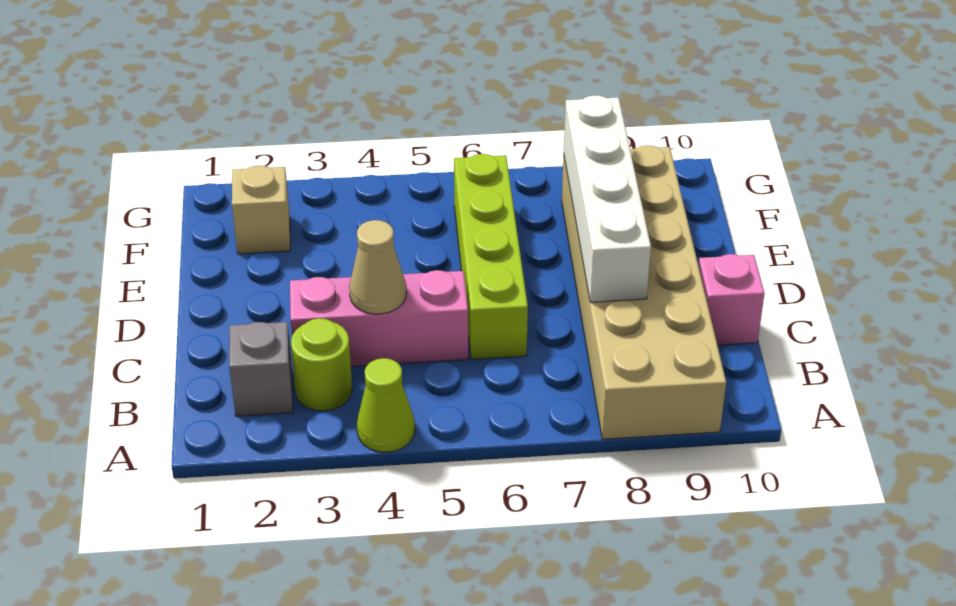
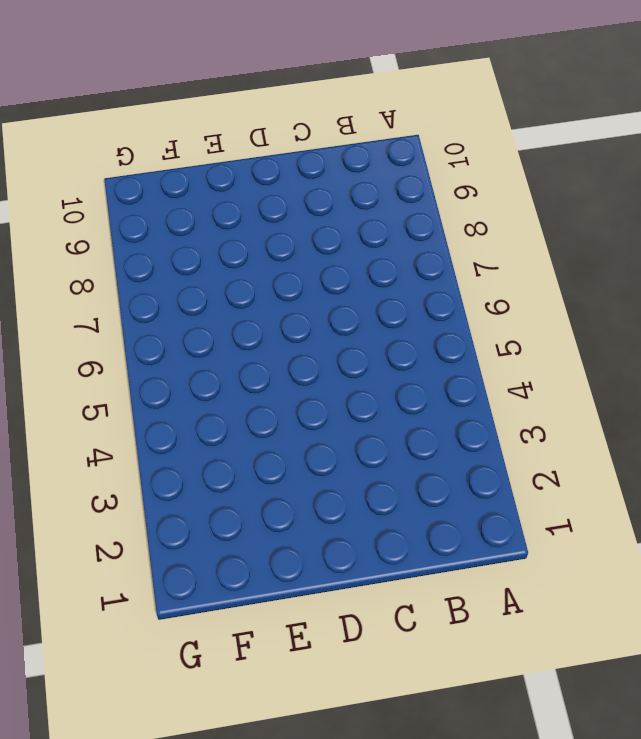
none -> lime 1x1 cone [357,358,415,452]
none -> tan 2x6 brick [562,145,726,439]

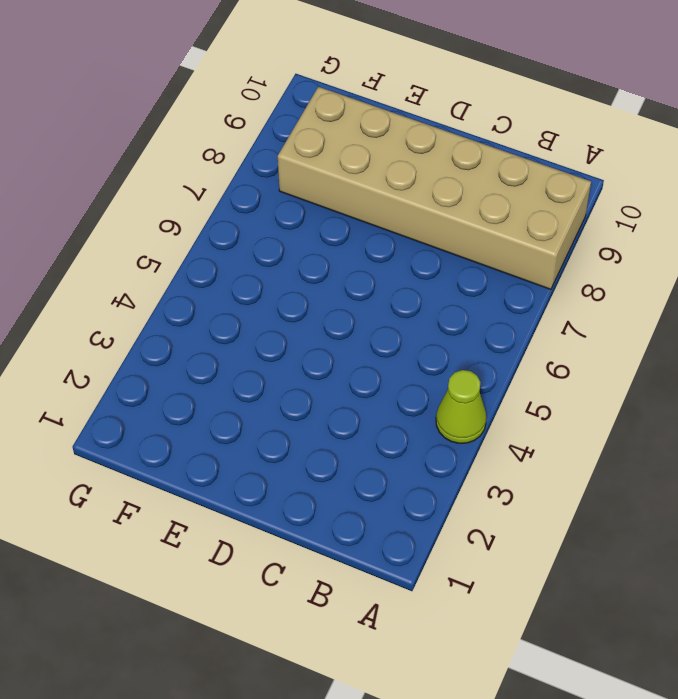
none -> grey 1x1 brick [229,322,293,416]
none -> lime 1x1 round brick [291,318,352,411]

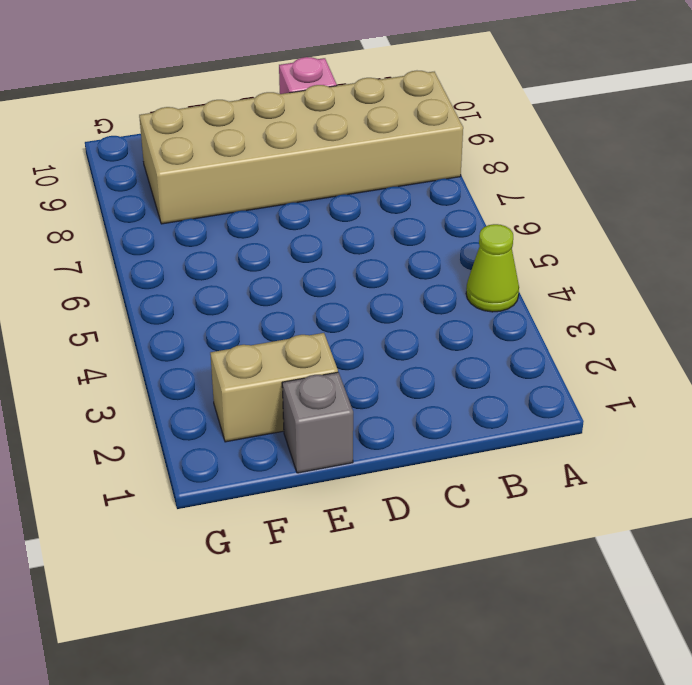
grey 1x1 brick [282,372,353,473] -> grey 1x1 brick moved to [229,322,293,416]
tan 1x2 brick [210,333,338,442] -> tan 1x1 brick [232,165,290,254]
none -> lime 1x1 round brick [291,318,352,411]
none -> pink 1x3 brick [290,270,468,366]

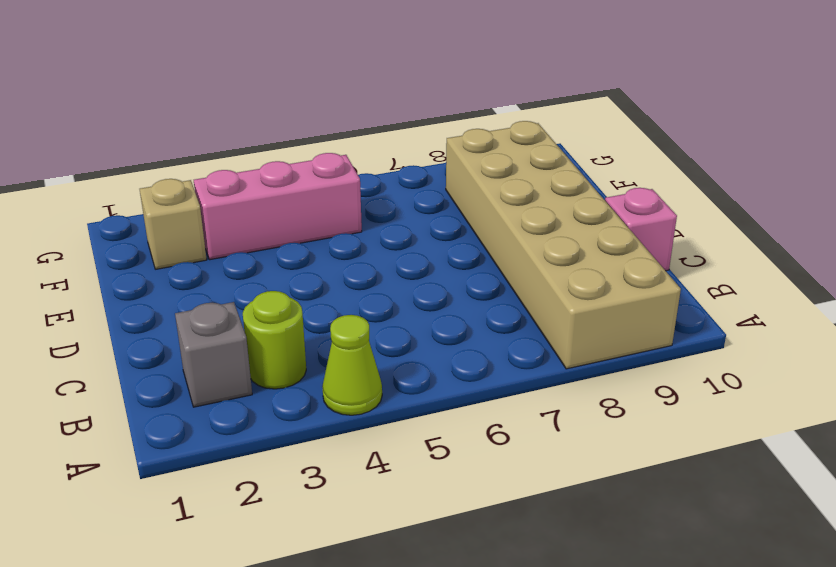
pink 1x3 brick [194,153,362,260] -> pink 1x3 brick moved to [290,270,468,366]
none -> lime 1x4 brick [454,154,528,359]
none -> tan 1x1 cone [349,220,407,314]

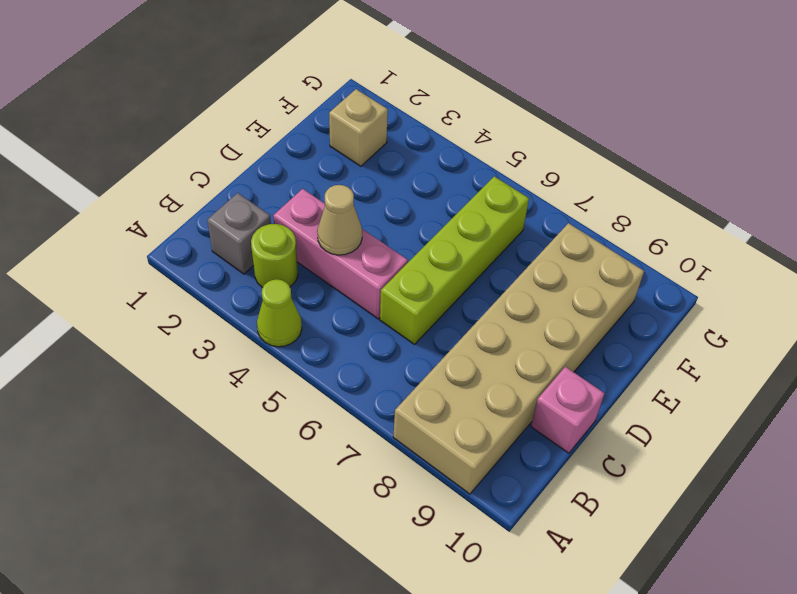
none -> white 1x4 brick [564,95,651,302]

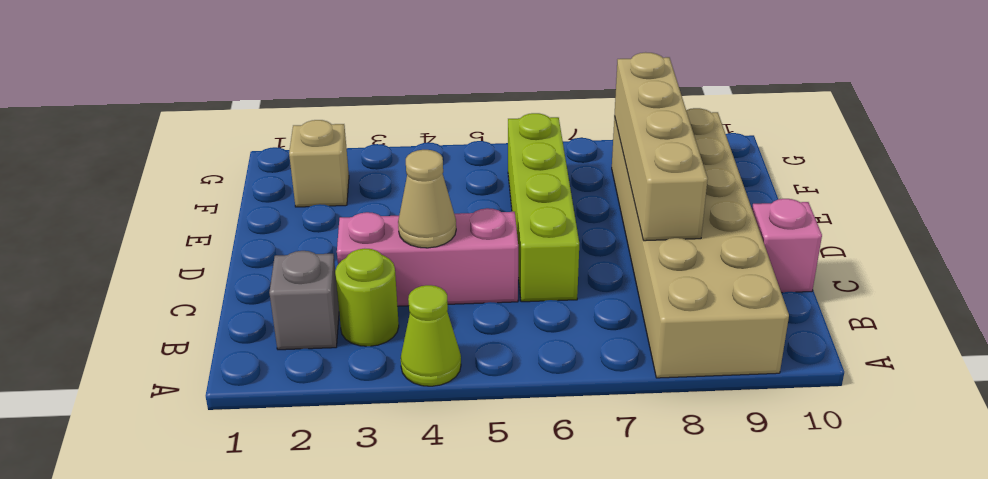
tan 1x4 brick [615,52,708,241] -> white 1x4 brick [564,95,651,302]

